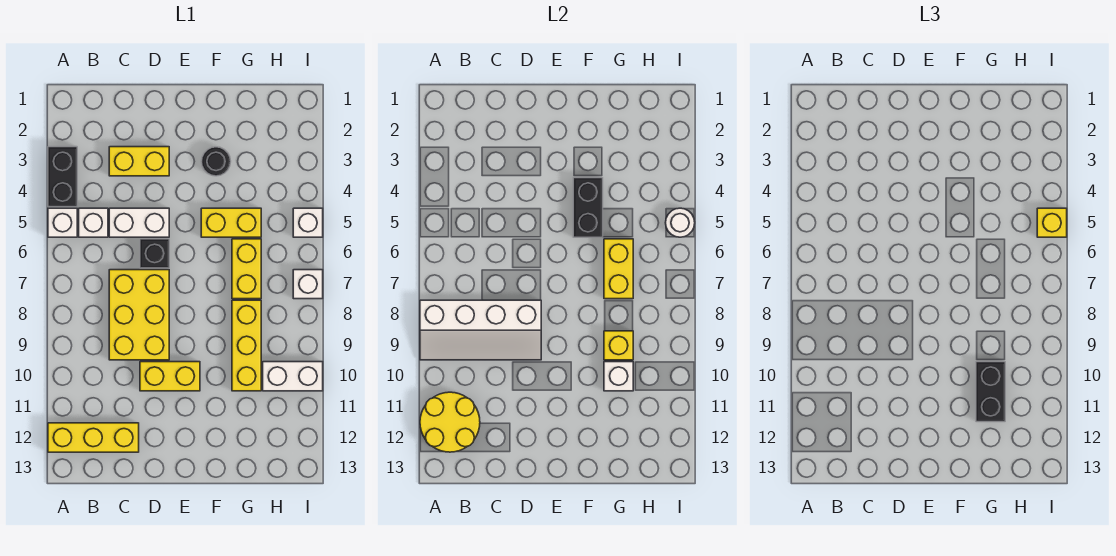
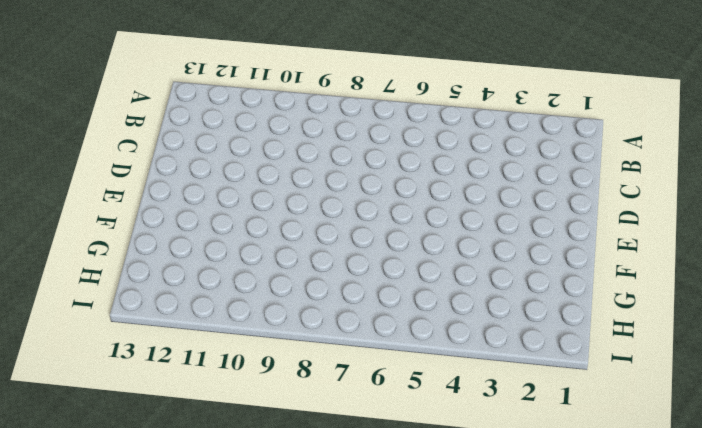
none -> black 1x2 brick [48,147,77,207]
none -> white 1x1 brick [48,208,77,237]
none -> yellow 1x3 brick [48,423,139,452]

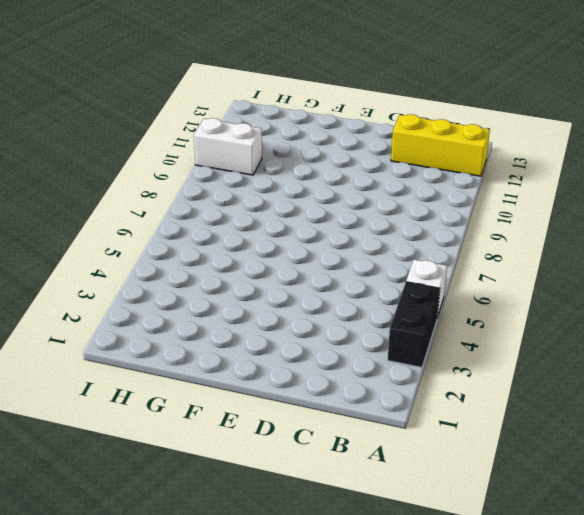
none -> white 1x1 brick [79,208,108,237]
none -> yellow 1x2 brick [109,147,169,176]
none -> white 1x2 brick [109,208,169,237]

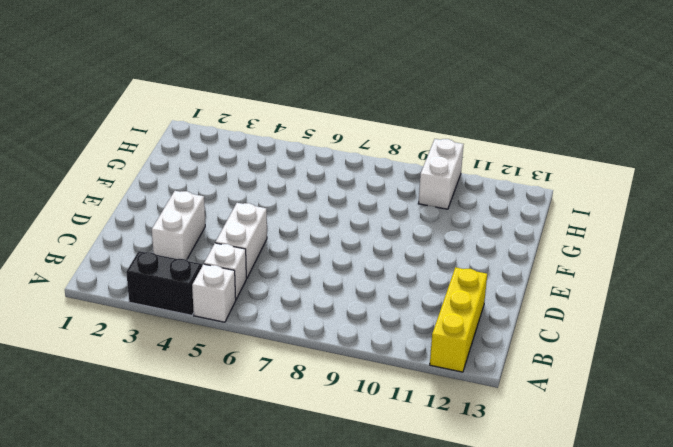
white 1x2 brick [152,191,205,260] -> yellow 1x2 brick [109,147,169,176]
none -> yellow 2x3 brick [109,270,169,360]
none -> black 1x1 brick [140,239,169,268]
none -> yellow 1x2 brick [140,362,200,391]

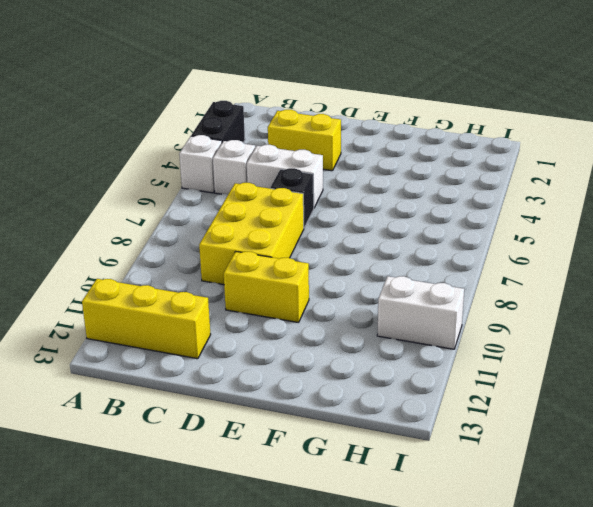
none -> black 1x1 round brick [201,147,231,176]
none -> yellow 1x2 brick [201,208,261,237]
none -> yellow 1x2 brick [232,239,261,299]

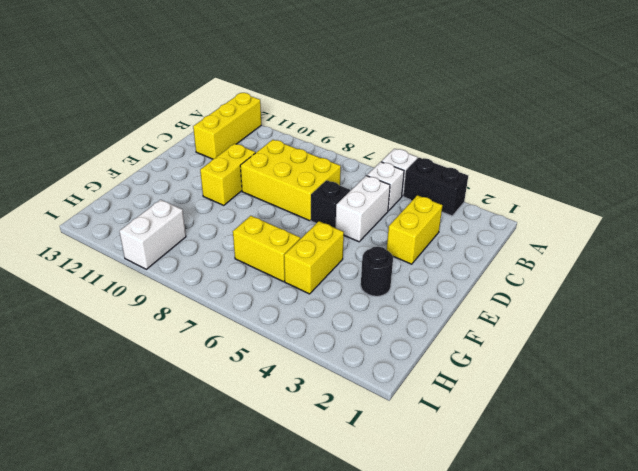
none -> yellow 1x3 brick [232,300,261,391]
none -> white 1x1 brick [293,208,323,237]
none -> white 1x1 brick [293,270,323,299]

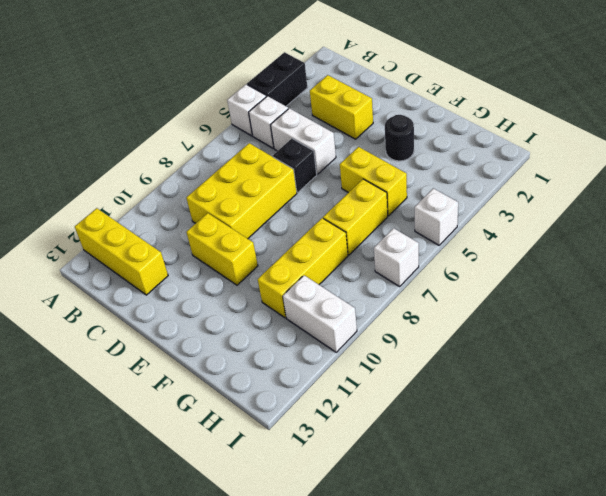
none -> white 2x4 slope [420,300,541,360]
none -> yellow 2x2 round brick [420,392,480,452]
none -> black 1x2 brick [573,178,603,237]

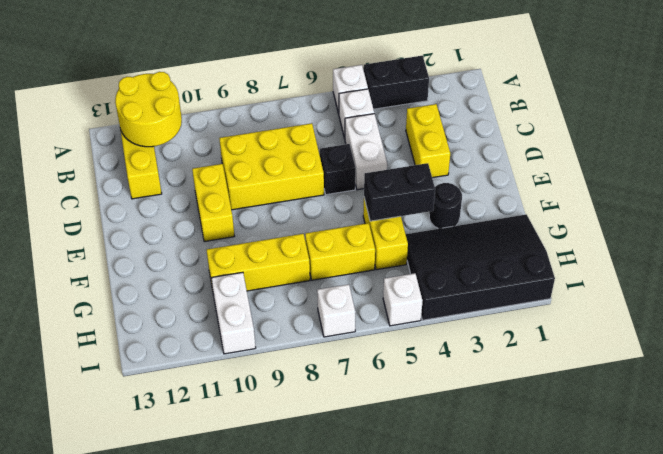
black 3x4 slope [406,214,555,320] -> none
none -> white 2x4 slope [420,300,541,360]
none -> yellow 1x2 brick [604,239,633,299]
none -> yellow 1x1 brick [604,331,633,360]

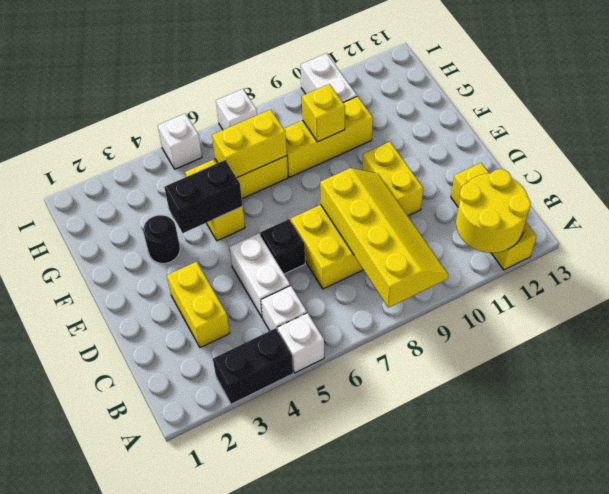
yellow 2x4 slope [320,168,449,308] -> white 2x4 slope [420,300,541,360]
none -> white 1x1 brick [604,362,633,391]
none -> white 1x1 round brick [666,208,695,237]
none -> black 1x2 brick [976,362,1005,422]

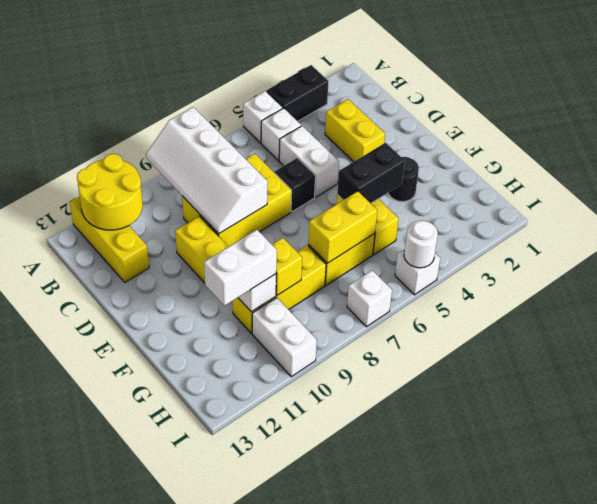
white 1x2 brick [204,230,277,306] -> black 1x2 brick [976,362,1005,422]
none -> yellow 1x1 brick [1037,208,1067,237]

